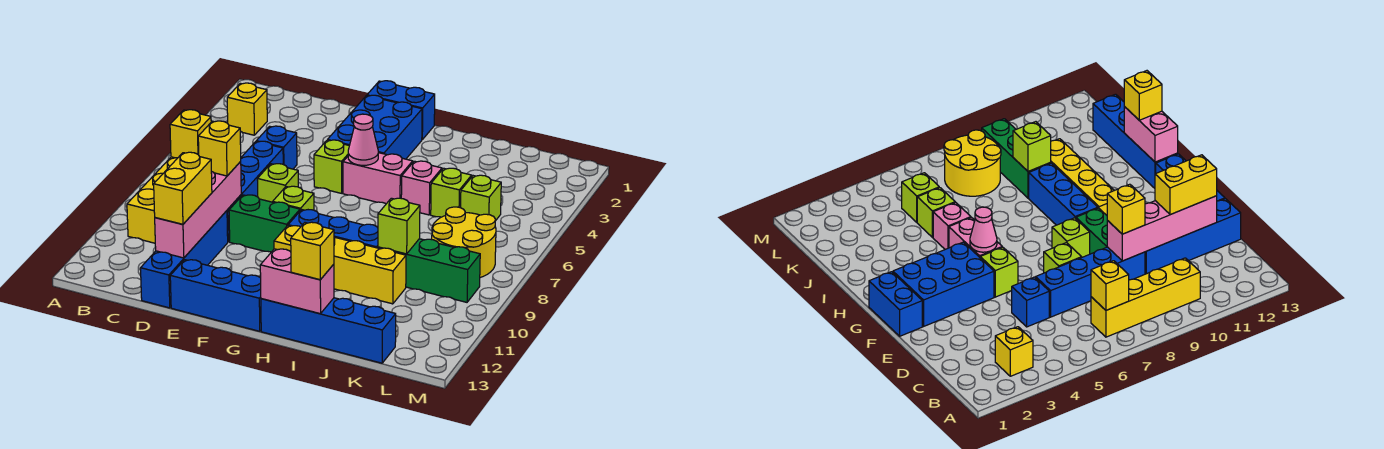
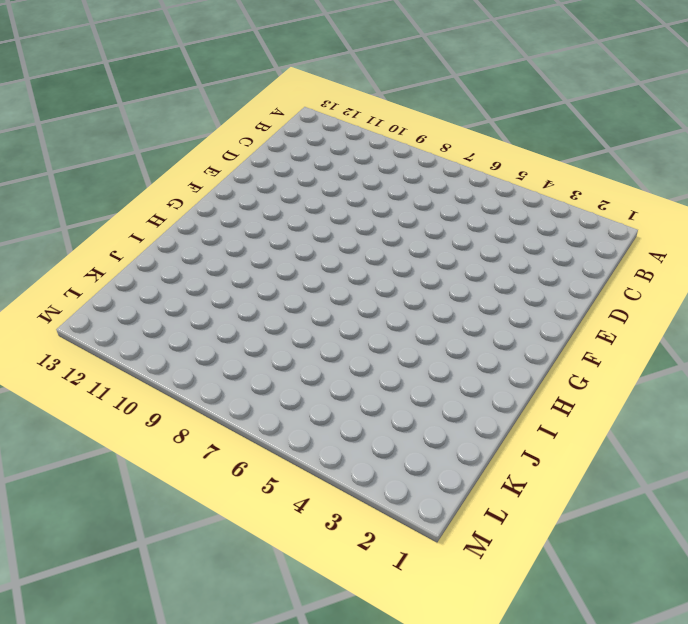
none -> yellow 1x1 brick [227,83,267,135]
none -> yellow 1x4 brick [127,157,177,243]
none -> blue 1x1 brick [256,126,297,169]

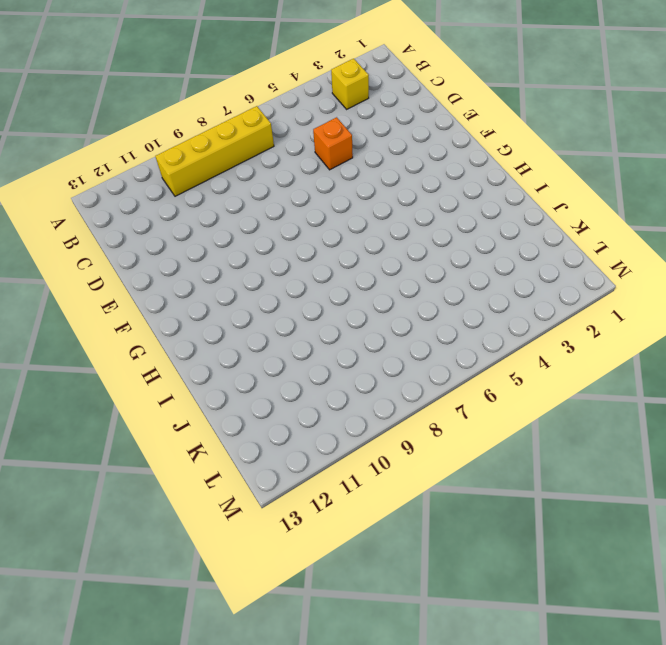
orange 1x1 brick [313,117,353,170] -> blue 1x1 brick [256,126,297,169]
none -> blue 1x4 brick [227,141,283,242]
none -> blue 1x4 brick [141,211,228,308]
none -> lime 1x1 brick [257,164,298,202]

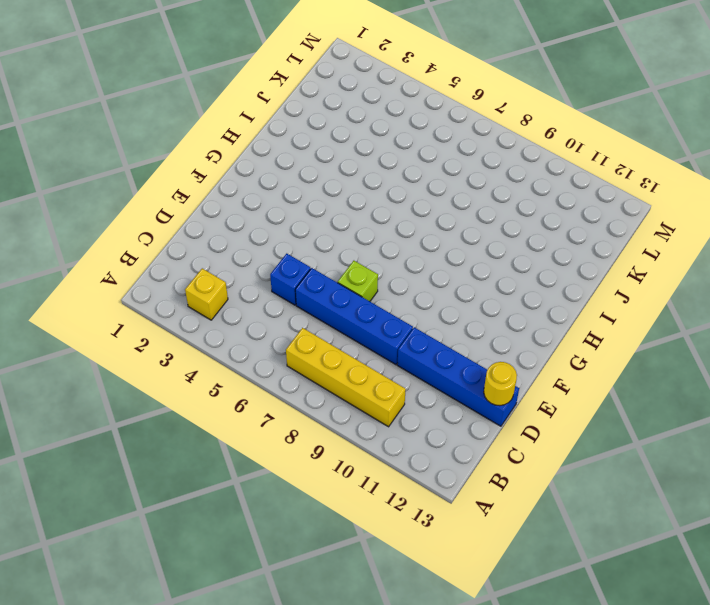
yellow 1x1 round brick [484,362,517,406] -> none
none -> green 1x2 brick [229,195,300,252]
none -> blue 1x3 brick [170,260,261,331]
none -> blue 1x2 brick [367,81,435,139]

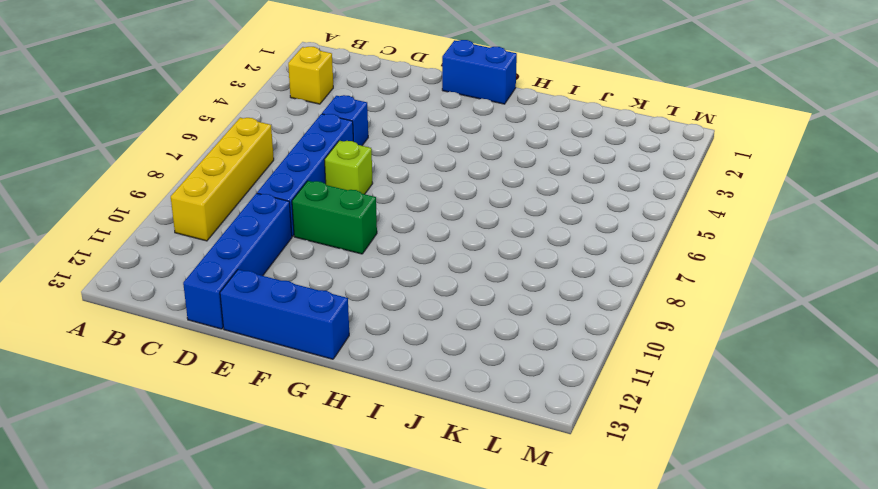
none -> blue 2x3 brick [328,95,422,159]
none -> lime 1x1 brick [314,140,349,193]
none -> lime 1x1 brick [273,186,314,211]

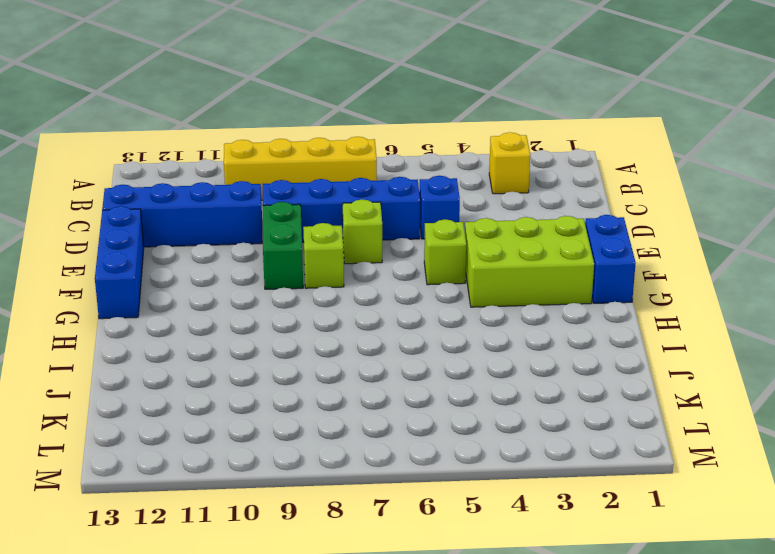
lime 2x3 brick [465,216,594,307] -> blue 2x3 brick [328,95,422,159]
none -> pink 1x2 brick [343,153,413,204]
none -> blue 1x3 brick [288,210,378,248]
none -> yellow 1x4 brick [274,226,406,304]

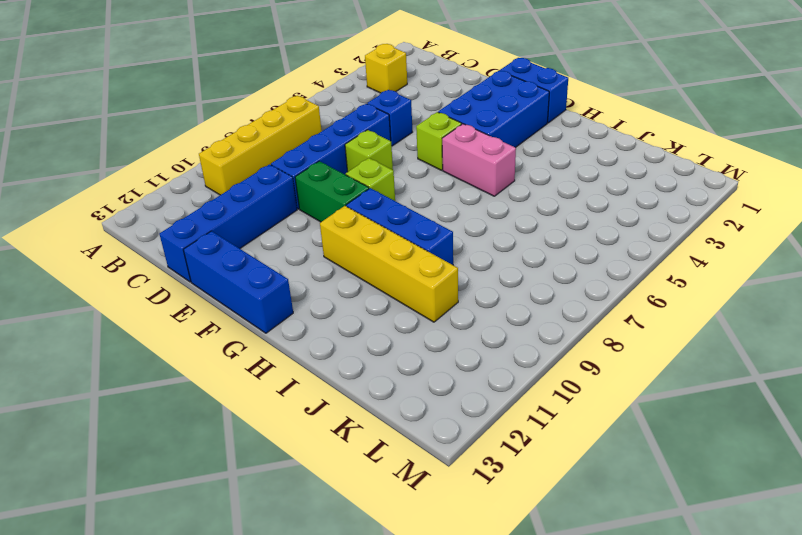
none -> blue 1x4 brick [261,298,396,363]
none -> pink 1x1 brick [401,161,442,215]
none -> lime 1x1 brick [431,168,472,217]

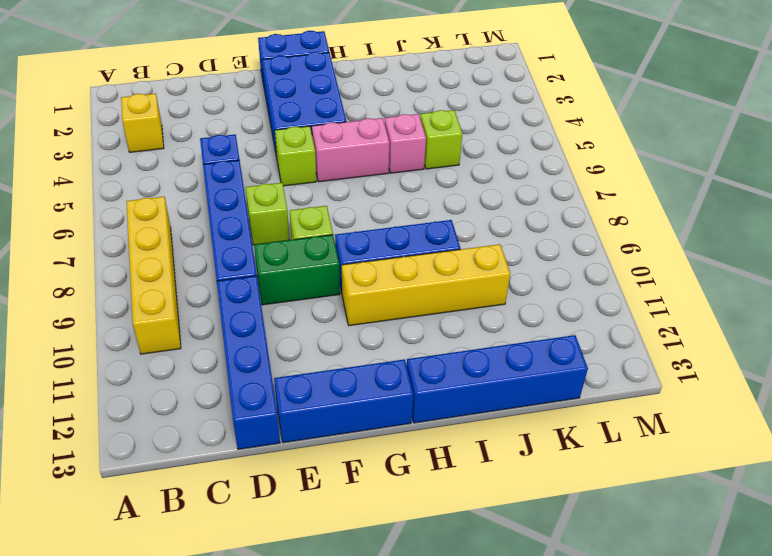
none -> green 1x3 brick [378,239,480,302]
none -> lime 1x1 brick [461,175,501,221]
none -> yellow 2x2 round brick [432,207,496,278]

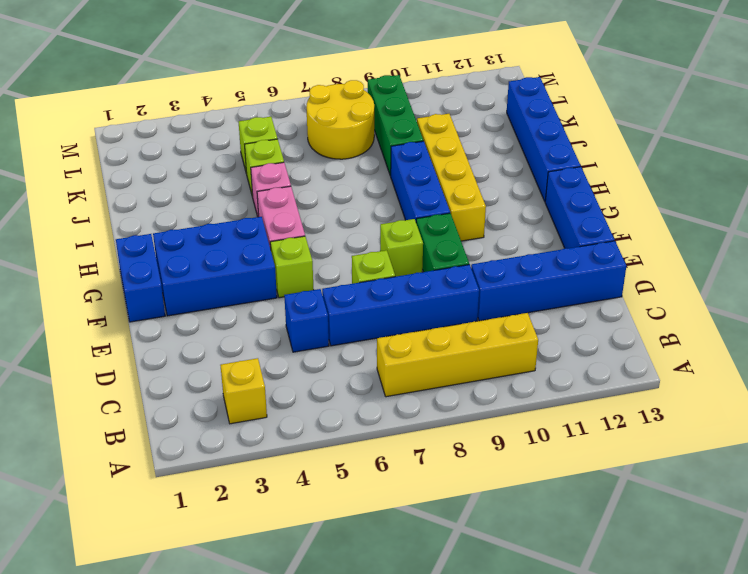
none -> yellow 1x1 brick [170,110,211,158]
none -> pink 1x4 brick [155,162,241,258]
none -> pink 1x1 cone [348,114,378,165]

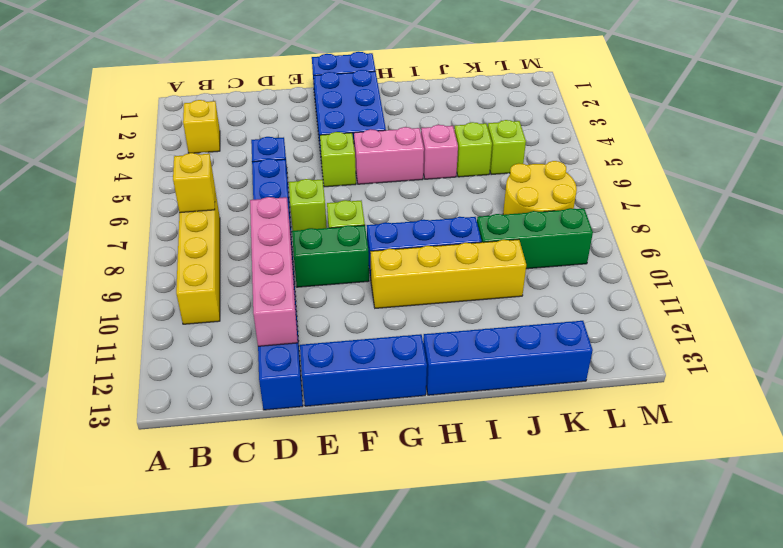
none -> pink 1x1 cone [348,114,378,165]
none -> pink 1x2 brick [260,249,334,314]
none -> lime 1x1 brick [378,198,420,254]

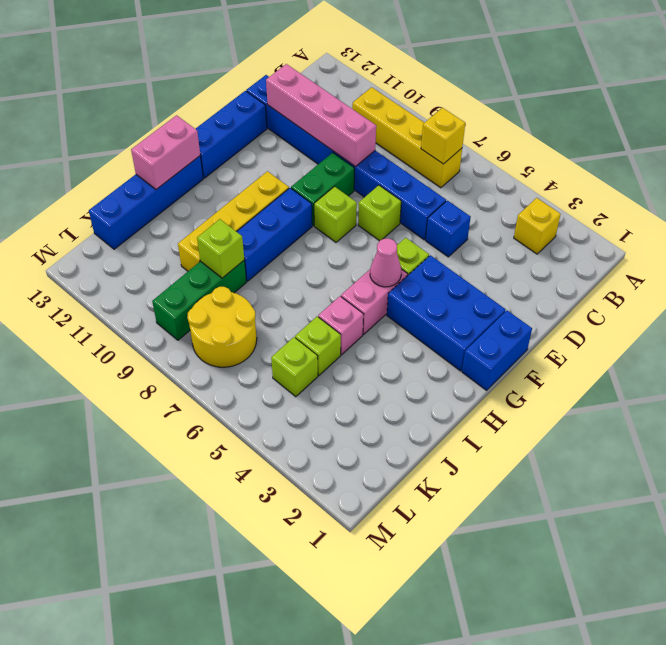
none -> yellow 1x1 brick [198,121,241,176]
none -> yellow 1x2 brick [154,152,212,224]
none -> yellow 1x1 brick [291,222,334,280]

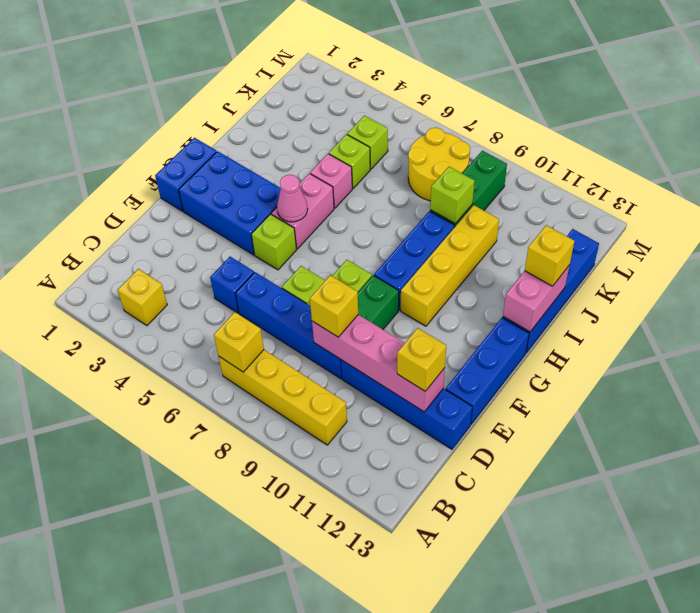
yellow 1x1 brick [397,328,446,391] -> yellow 1x2 brick [154,152,212,224]

